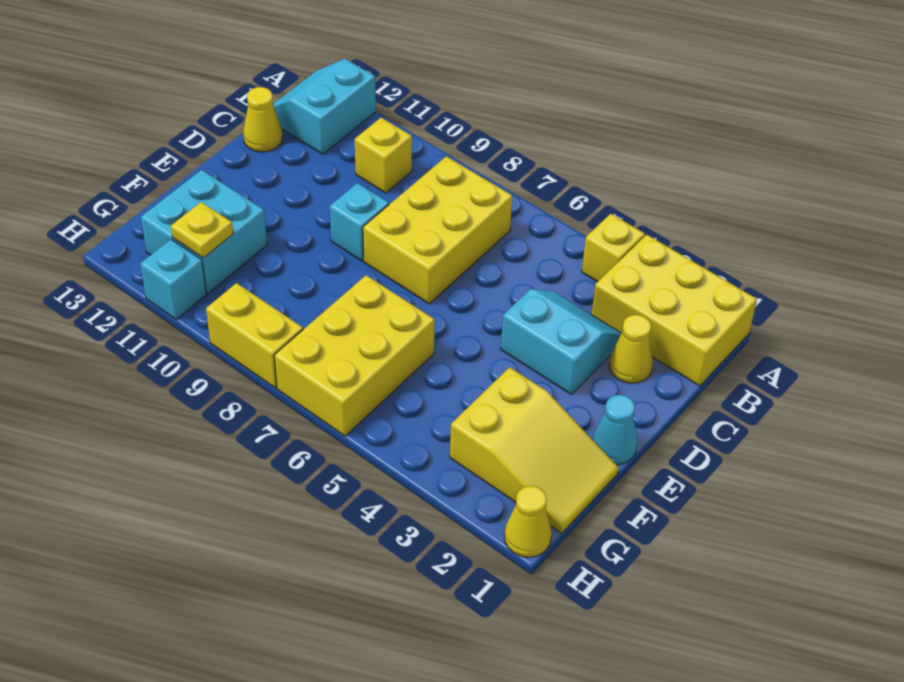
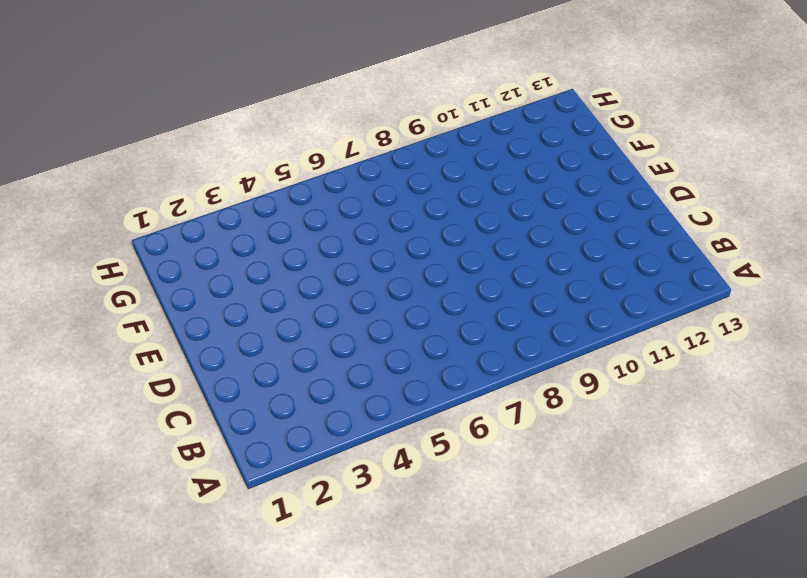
none -> yellow 2x3 brick [591,235,757,386]
none -> yellow 1x1 brick [582,214,645,282]
none -> cyan 2x2 slope [273,59,376,154]

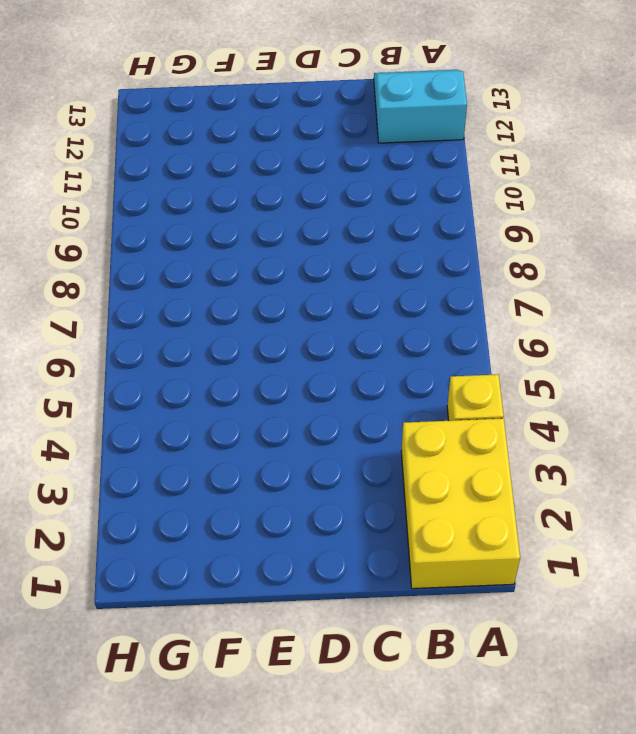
none -> yellow 2x3 brick [363,156,512,304]
none -> yellow 1x1 brick [355,118,412,193]
none -> yellow 1x1 cone [609,315,653,383]

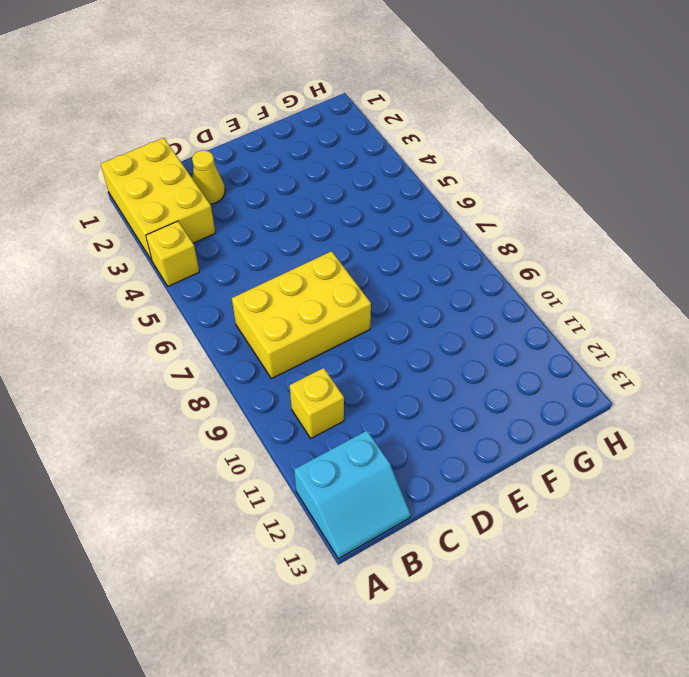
none -> cyan 2x2 slope [501,289,621,394]
none -> yellow 1x1 cone [243,87,283,152]
none -> cyan 1x1 brick [330,183,389,261]

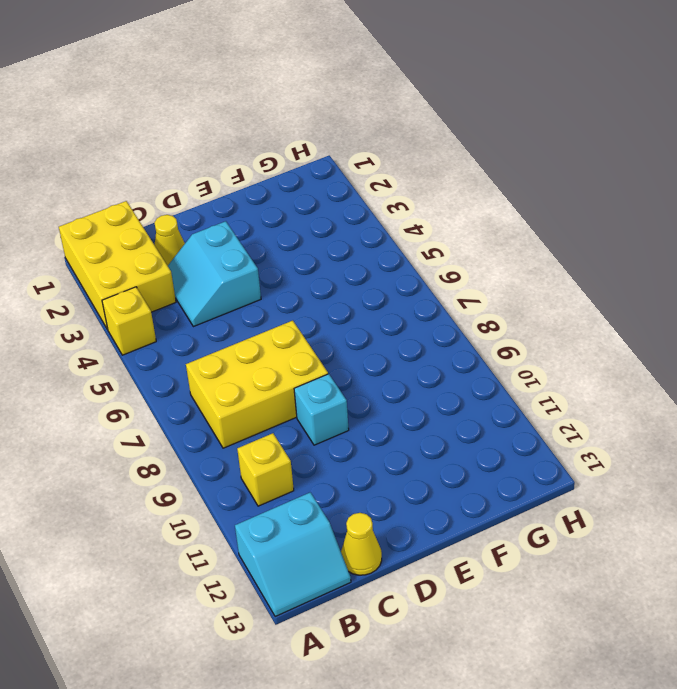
none -> cyan 1x1 cone [592,395,638,465]
none -> yellow 2x3 slope [450,367,619,533]
none -> yellow 2x3 brick [274,275,435,436]

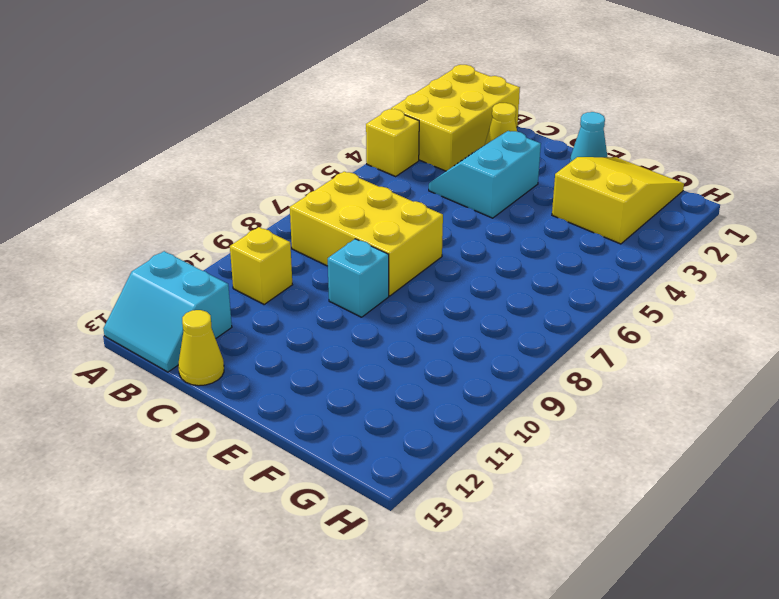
none -> yellow 2x3 brick [274,275,435,436]
none -> cyan 2x2 brick [141,170,267,293]
none -> yellow 1x1 cone [504,486,552,557]

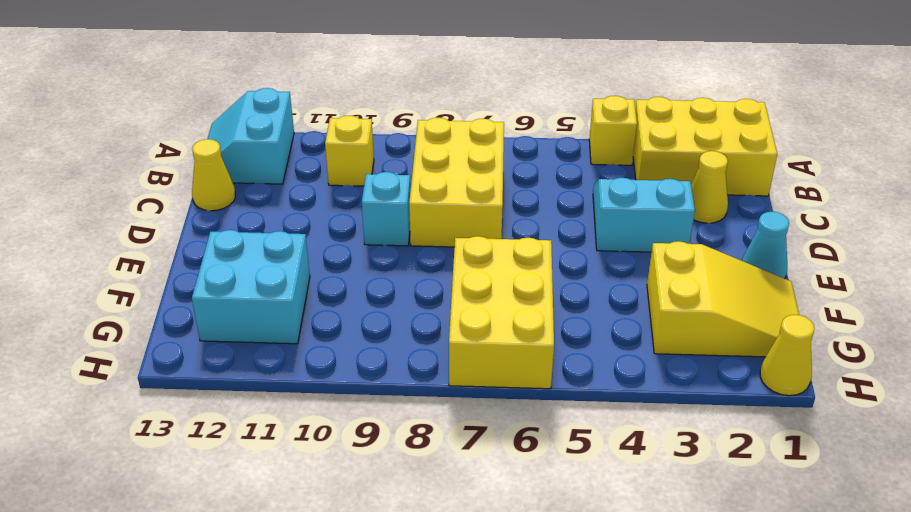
none -> yellow 1x2 brick [206,283,303,388]
none -> cyan 1x1 brick [140,239,206,319]
none -> yellow 1x1 plate [171,202,233,258]

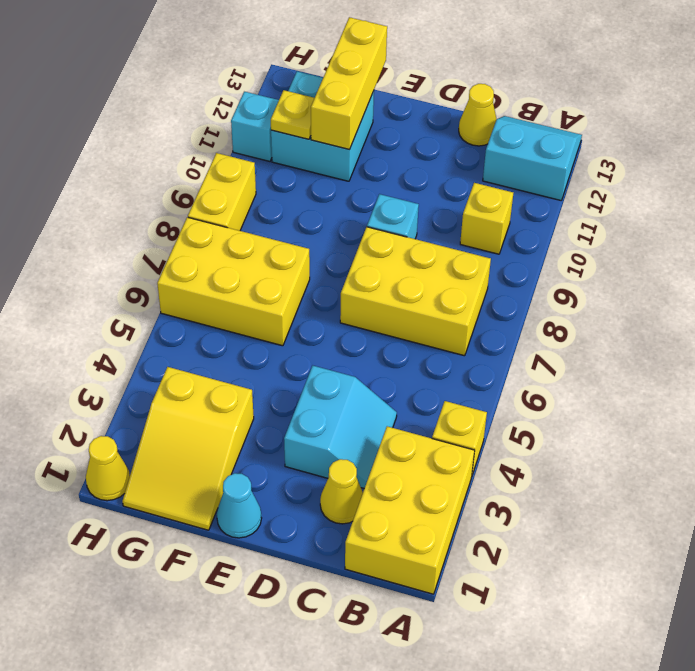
yellow 1x3 brick [311,17,387,150] -> none

